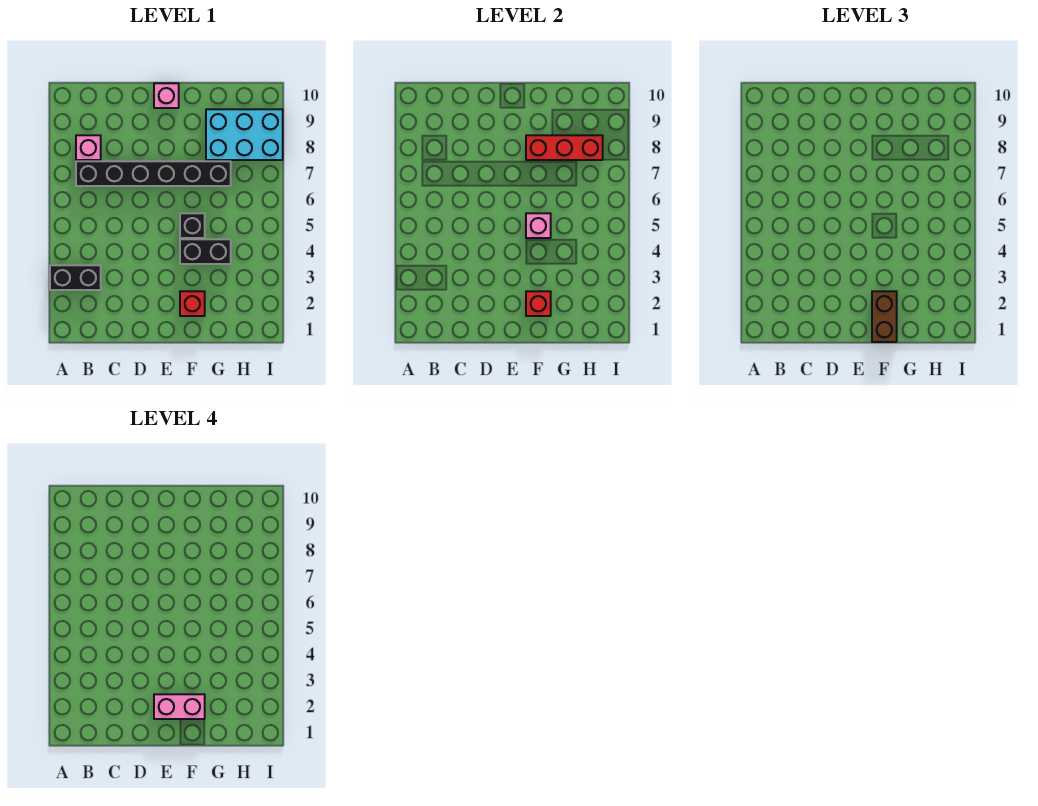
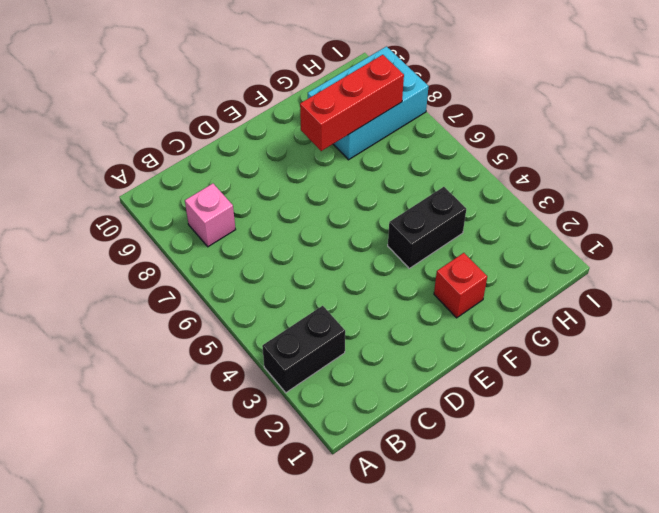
none -> black 1x6 brick [76,161,231,186]
none -> pink 1x1 brick [154,83,179,108]
none -> black 1x1 brick [180,213,205,238]

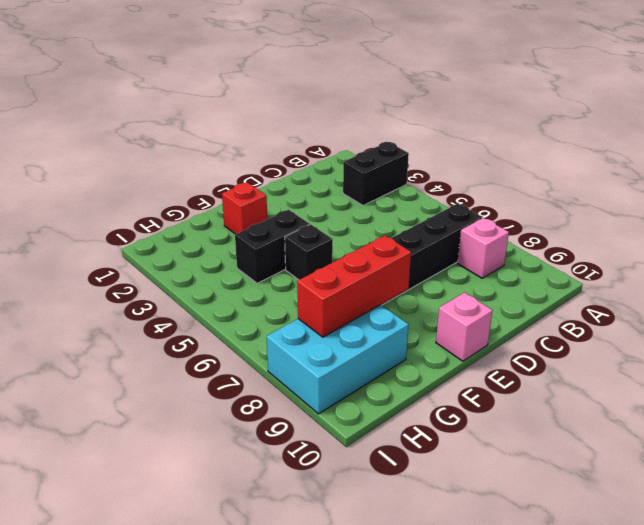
none -> red 1x1 brick [526,291,551,316]
none -> pink 1x1 brick [526,213,551,238]
none -> brown 1x2 brick [872,291,897,342]

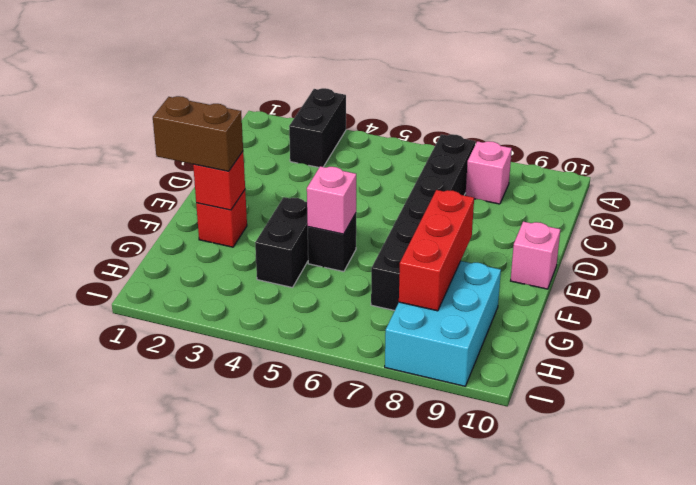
none -> pink 1x2 brick [154,694,205,719]

